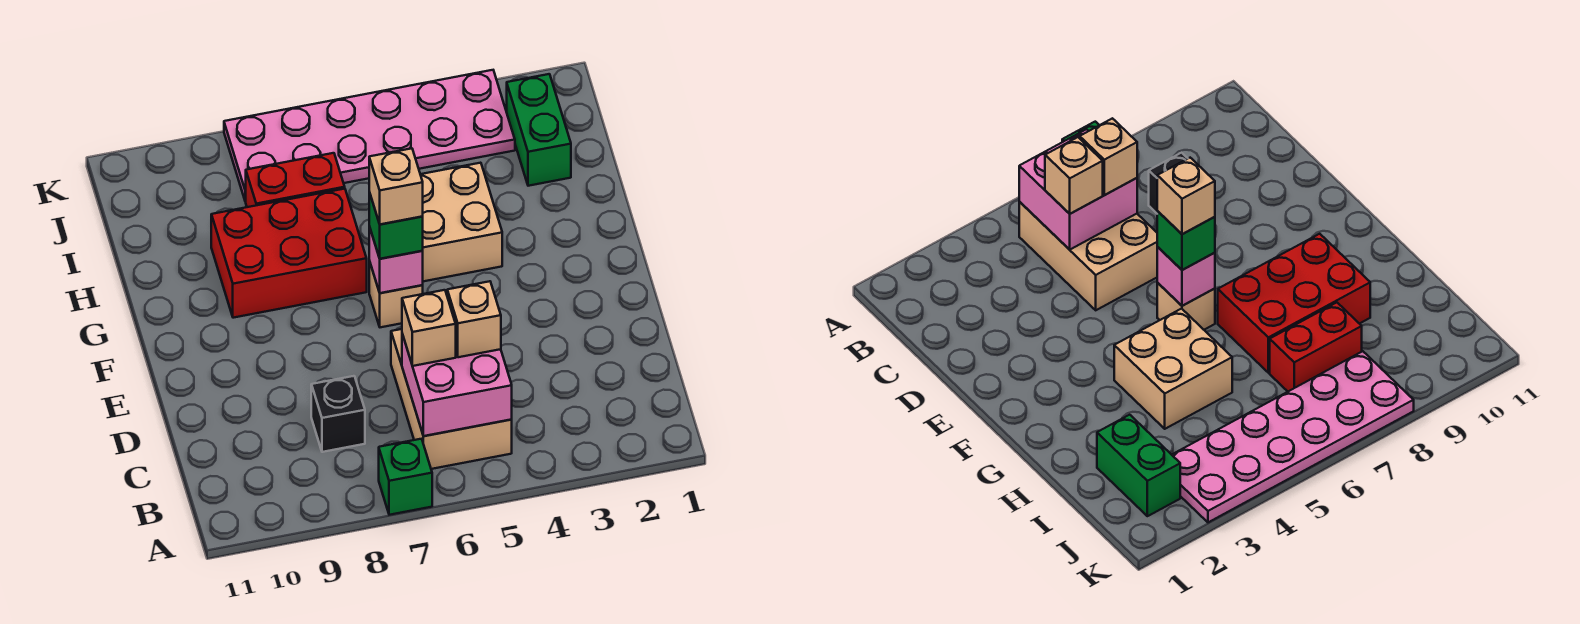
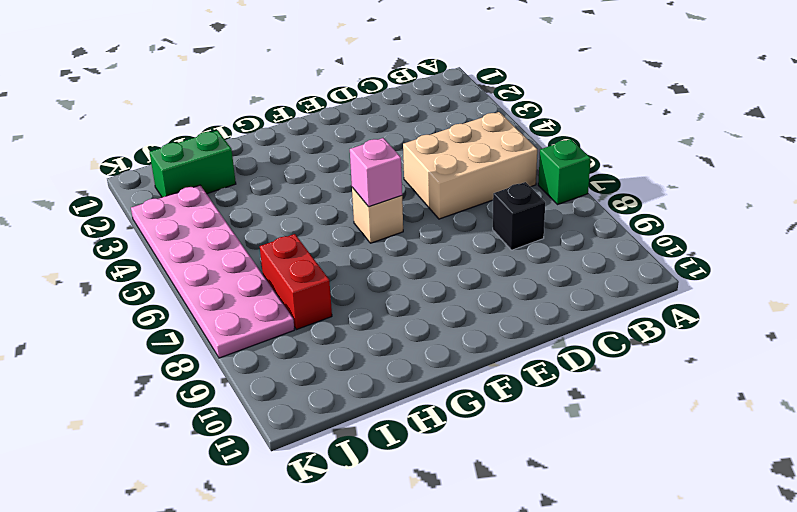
none -> tan 2x2 brick [420,163,502,281]
none -> red 2x3 brick [211,189,367,318]
none -> pink 2x2 brick [402,334,512,436]

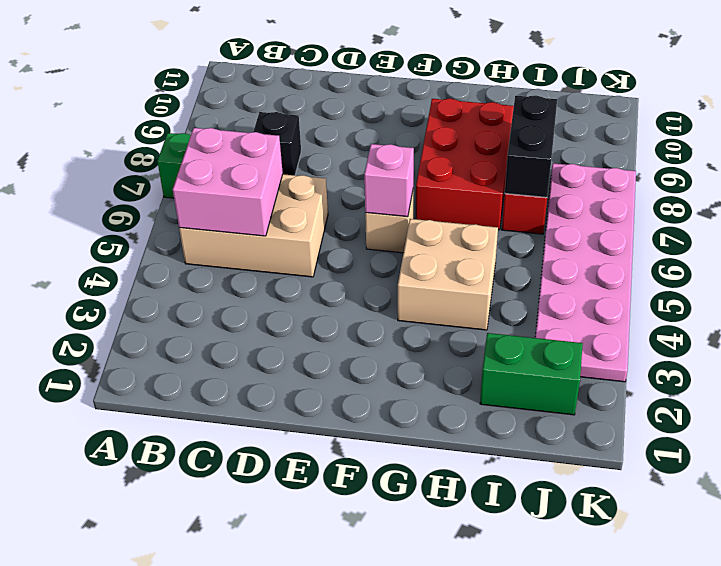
black 1x2 brick [505,95,557,197] -> none
none -> tan 1x1 brick [447,281,501,357]
none -> tan 1x1 brick [402,290,456,366]
none -> green 1x1 brick [369,192,423,259]

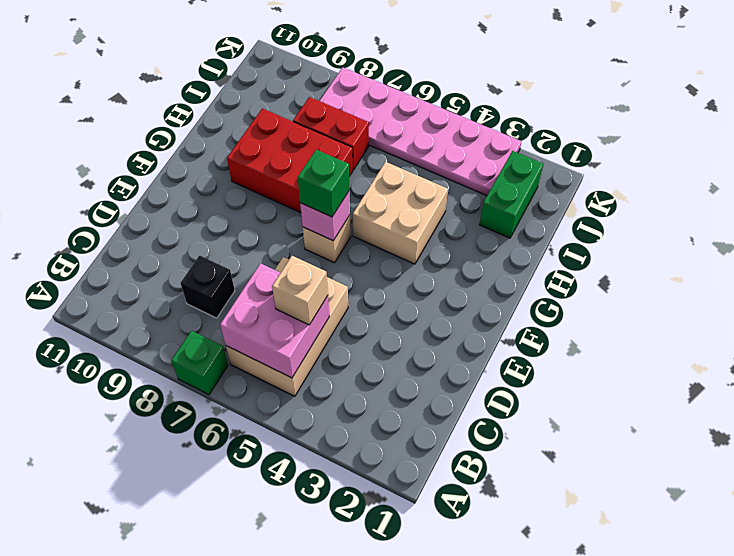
none -> tan 1x1 brick [402,290,456,366]
none -> tan 1x1 brick [369,148,423,224]

